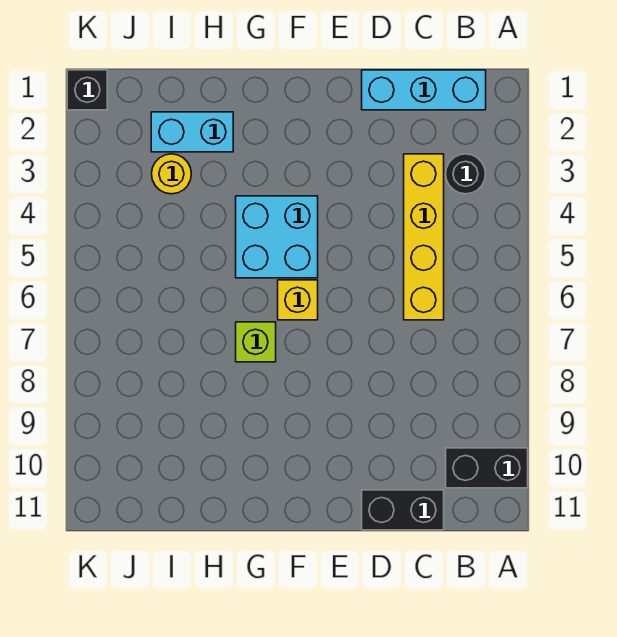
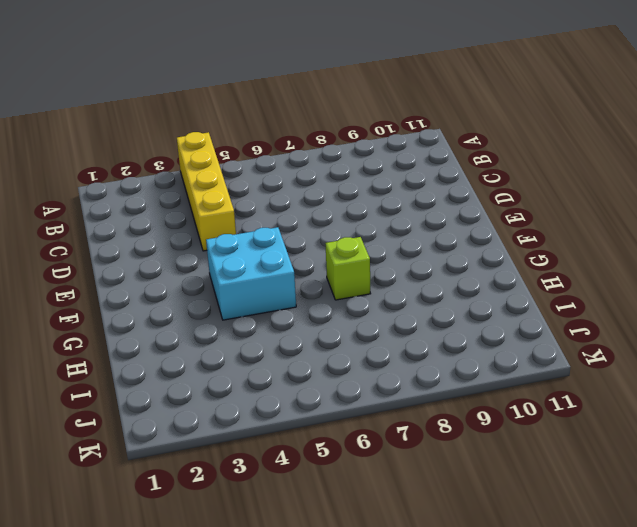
yellow 1x4 brick [177,132,236,251] -> yellow 1x4 brick turned to [404,154,444,320]
none -> black 1x2 brick [446,448,528,488]
none -> cyan 1x3 brick [362,70,486,110]

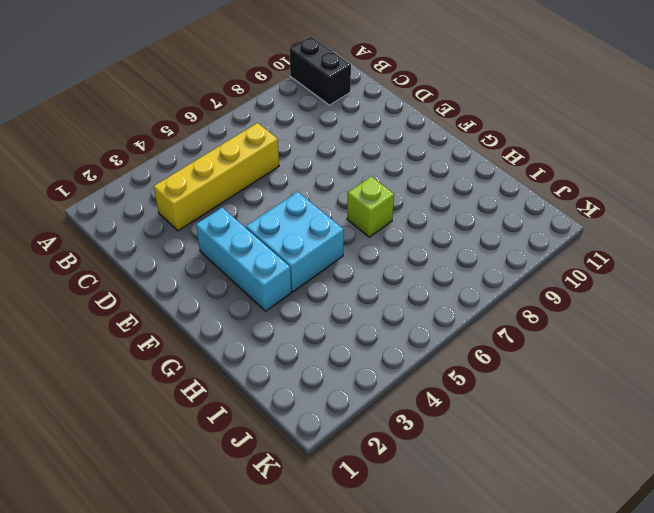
cyan 1x3 brick [196,208,291,311] -> cyan 1x3 brick moved to [362,70,486,110]
none -> black 1x1 round brick [446,154,486,194]
none -> black 1x2 brick [362,490,444,530]

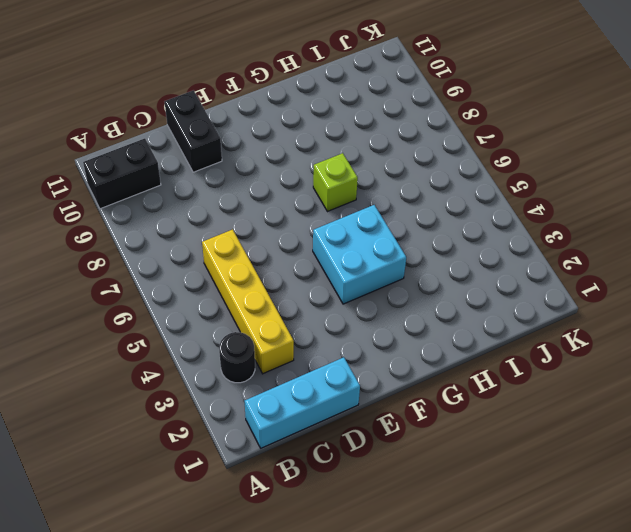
black 1x2 brick [165,90,222,172] -> black 1x2 brick turned to [362,490,444,530]
none -> yellow 1x1 brick [278,280,318,320]
none -> cyan 1x2 brick [151,112,233,152]

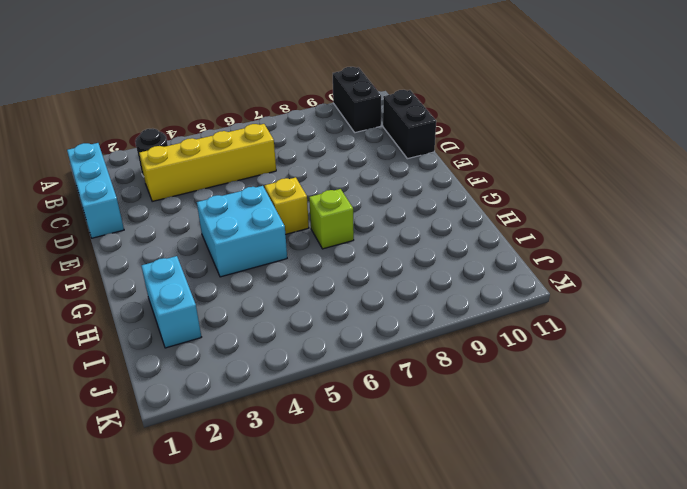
none -> yellow 1x1 round brick [152,154,191,194]
none -> black 1x1 brick [67,70,107,110]

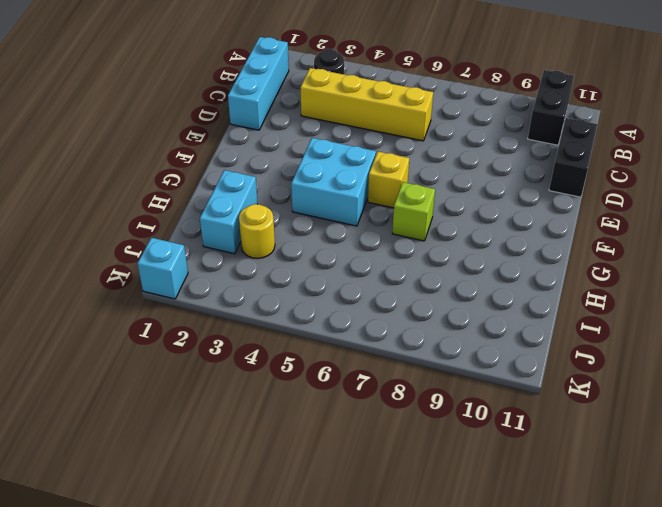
cyan 1x1 brick [137,238,188,299] -> black 1x1 brick [67,70,107,110]

